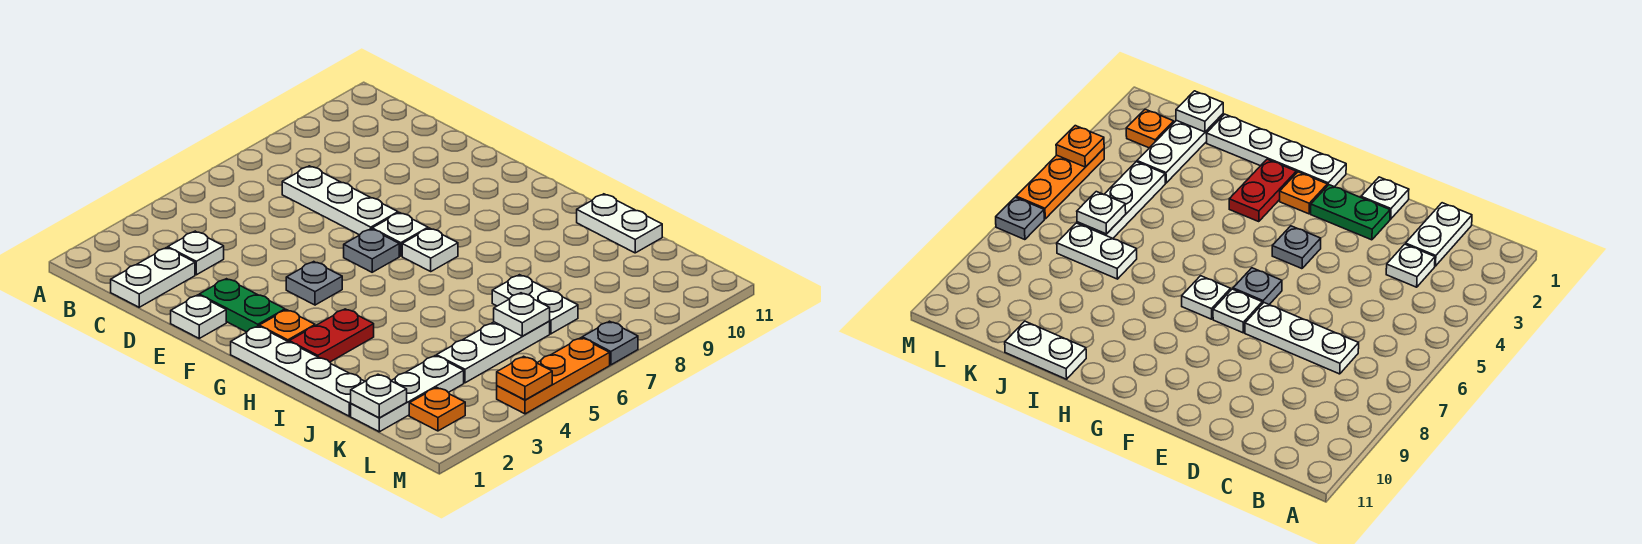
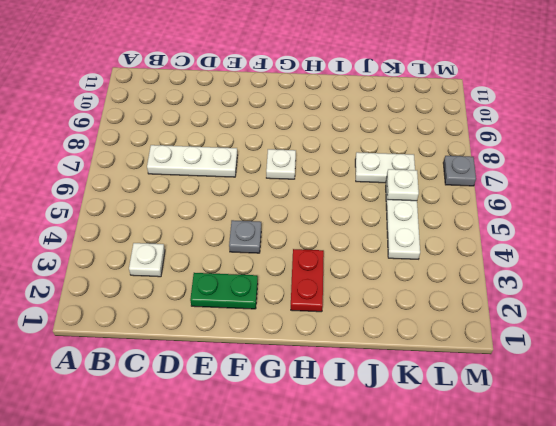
none -> white 1x2 plate [111,248,195,307]
none -> white 1x1 plate [171,295,226,338]
none -> grey 1x1 plate [344,229,399,272]

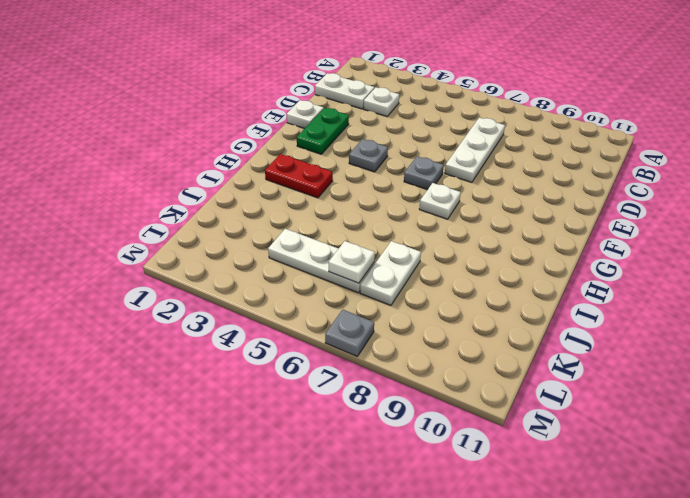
none -> white 1x1 plate [372,213,428,256]
none -> white 1x4 plate [231,326,365,416]
none -> orange 1x1 plate [259,310,315,342]

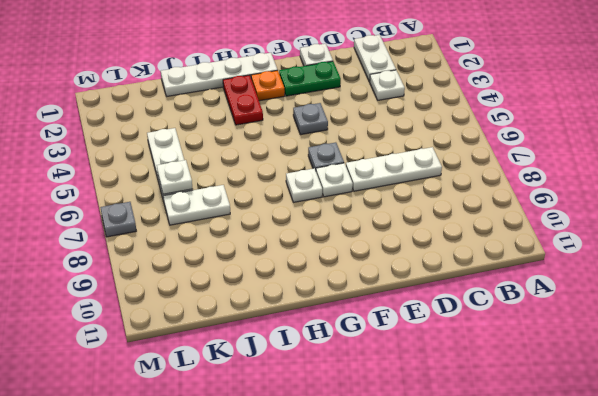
none -> white 1x2 plate [577,194,662,253]
none -> white 1x3 plate [351,356,464,432]
none -> orange 1x1 plate [409,387,465,431]

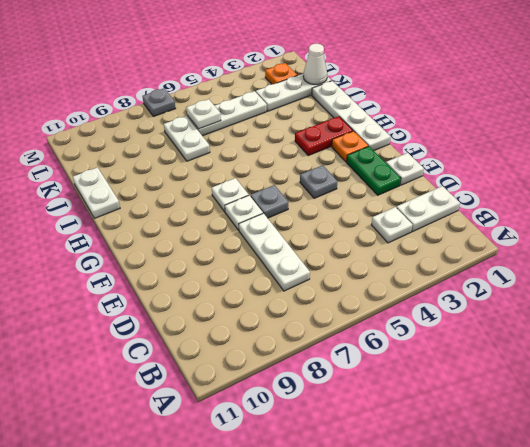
white 1x1 cone [303,43,327,84] -> white 1x1 plate [351,374,407,418]
none -> orange 1x3 plate [497,338,610,414]
none -> orange 1x1 plate [497,356,552,400]

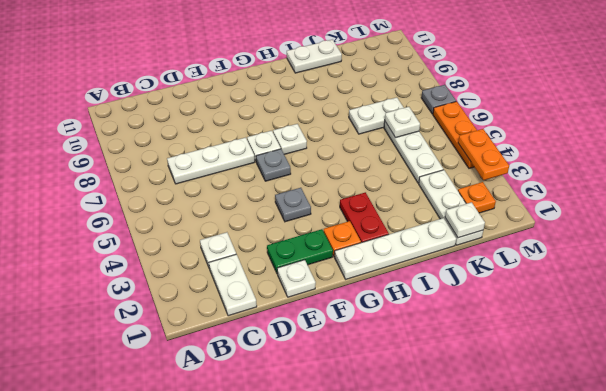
orange 1x2 plate [458,129,509,180] -> orange 1x1 plate [497,356,552,400]

